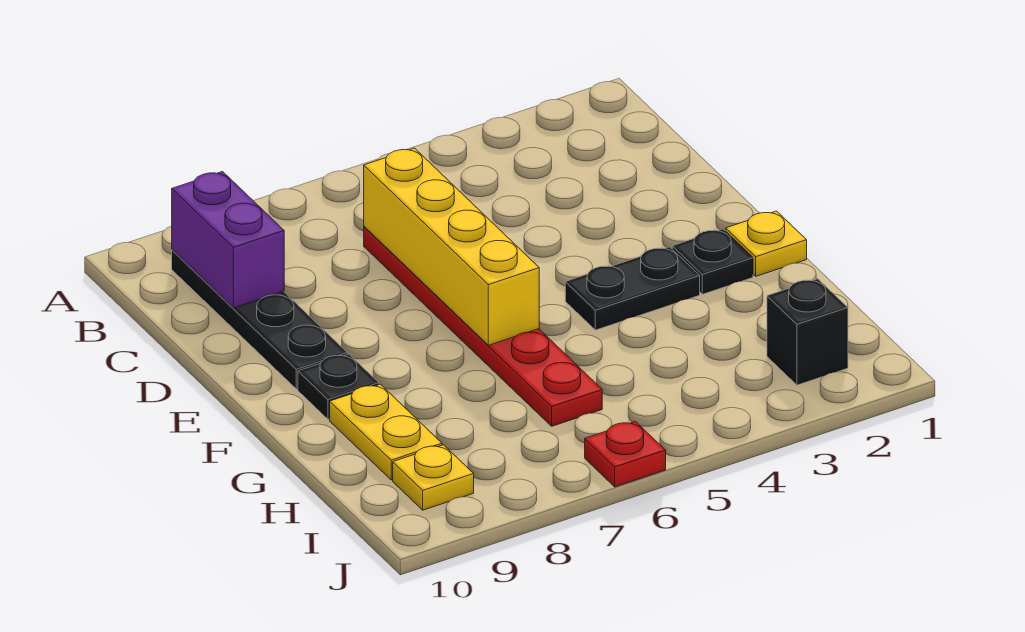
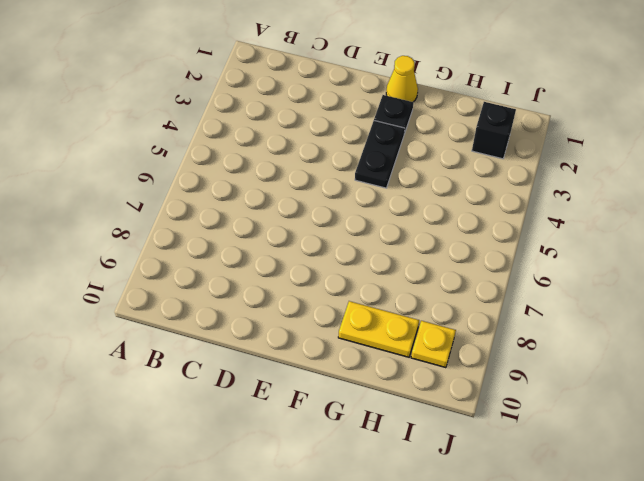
yellow 1x1 cone [386,56,418,102] -> yellow 1x1 plate [726,211,807,276]
none -> black 1x4 plate [172,250,347,389]
none -> red 1x6 plate [364,227,602,426]
none -> black 1x1 plate [298,354,379,419]

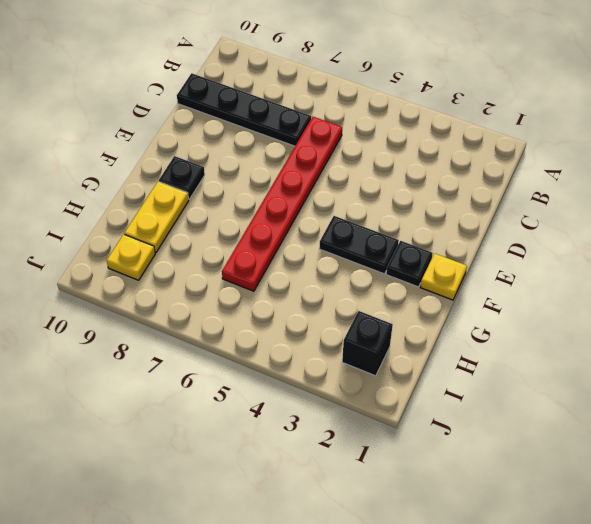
black 1x4 plate [177,73,311,146] -> black 1x4 plate turned to [172,250,347,389]
none -> red 1x1 plate [585,421,666,487]
none -> purple 1x2 brick [172,172,284,308]
none -> yellow 1x4 brick [364,148,539,345]

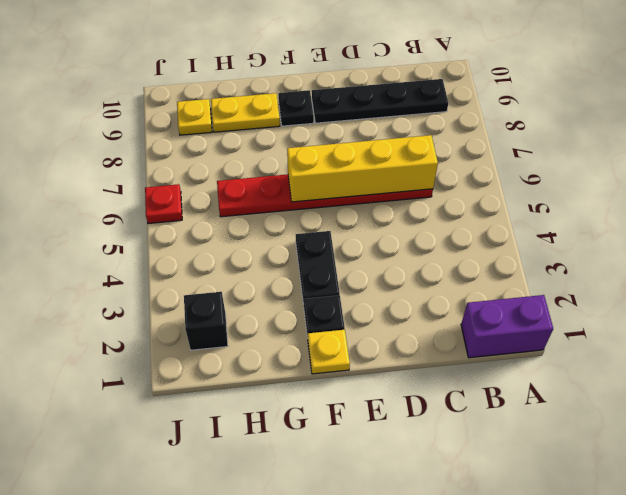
purple 1x2 brick [461,295,553,358] -> purple 1x2 brick moved to [172,172,284,308]

